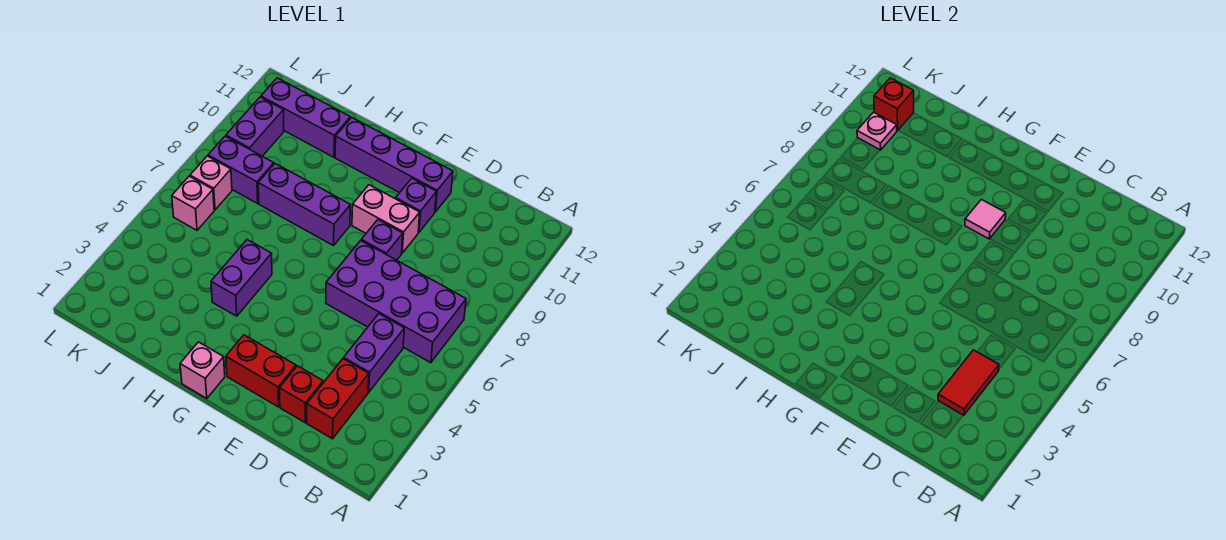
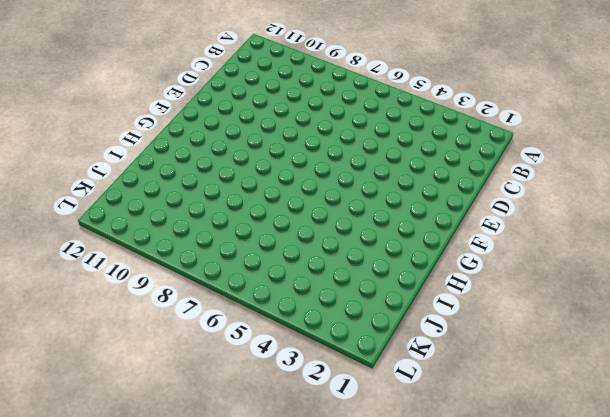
none -> purple 2x4 brick [326,241,466,363]
none -> red 1x2 brick [307,359,369,439]
none -> purple 1x2 brick [344,314,404,392]

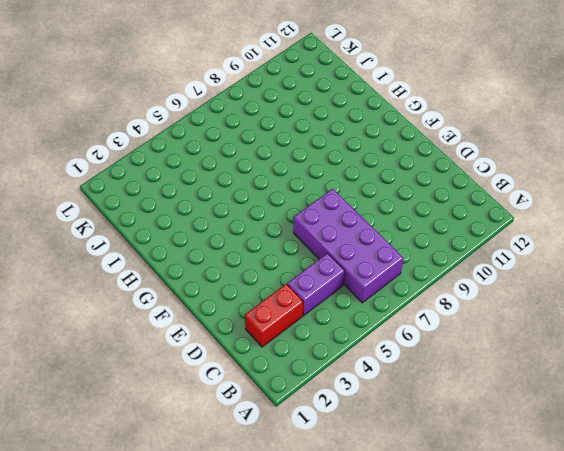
none -> red 1x1 brick [280,366,323,423]
none -> red 1x2 brick [226,335,296,407]
none -> purple 1x1 brick [361,220,403,260]

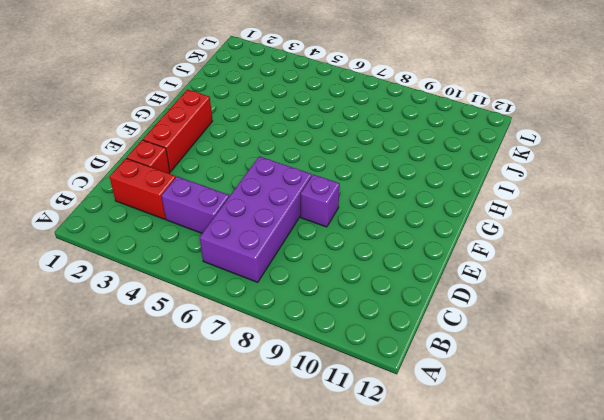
red 1x3 brick [143,89,212,172] -> red 1x2 brick [226,335,296,407]
none -> pink 1x2 brick [352,185,420,253]
none -> purple 1x1 brick [396,178,436,232]
none -> purple 1x4 brick [335,118,453,212]

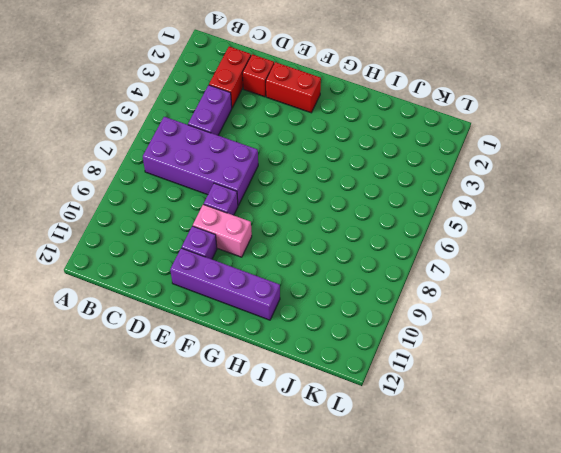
none -> pink 1x1 brick [180,342,225,399]
none -> purple 1x3 brick [258,164,350,246]
none -> purple 1x2 brick [211,240,272,316]

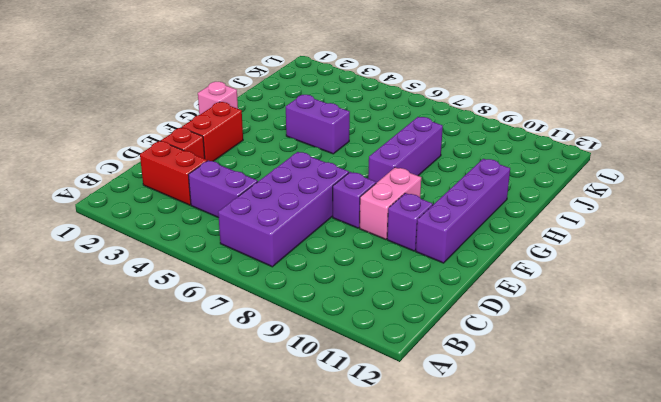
none -> purple 1x3 brick [261,78,350,157]
none -> purple 1x2 brick [208,136,274,203]
none -> pink 1x1 brick [172,176,214,230]

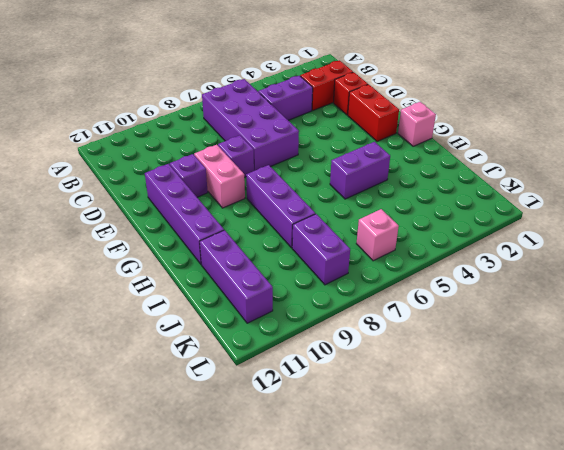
none -> pink 1x1 brick [190,156,232,210]
none -> purple 1x2 brick [226,97,284,156]
none -> red 1x2 tile [938,350,999,415]

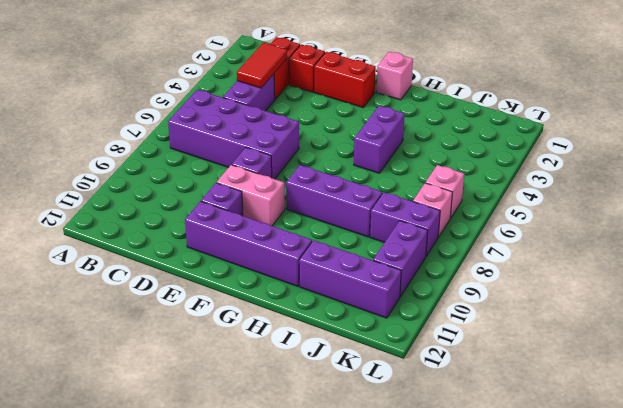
none -> pink 1x1 tile [965,200,1006,239]
none -> pink 1x1 plate [857,112,897,150]
none -> red 1x1 brick [874,78,914,131]

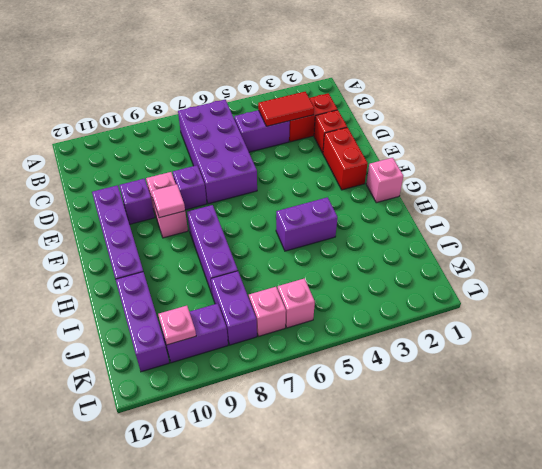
none -> red 1x1 brick [874,78,914,131]

